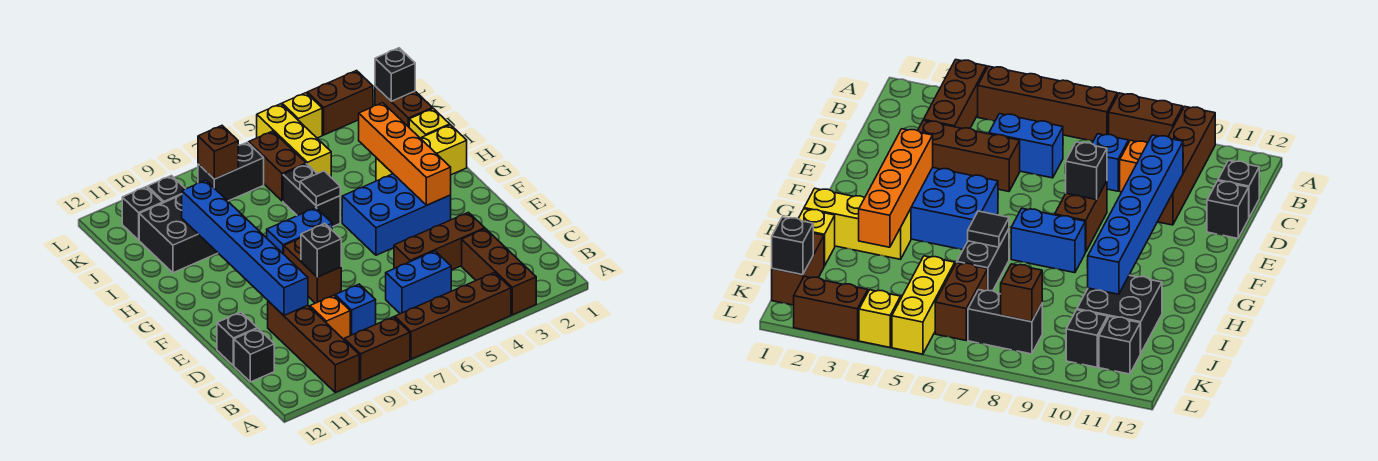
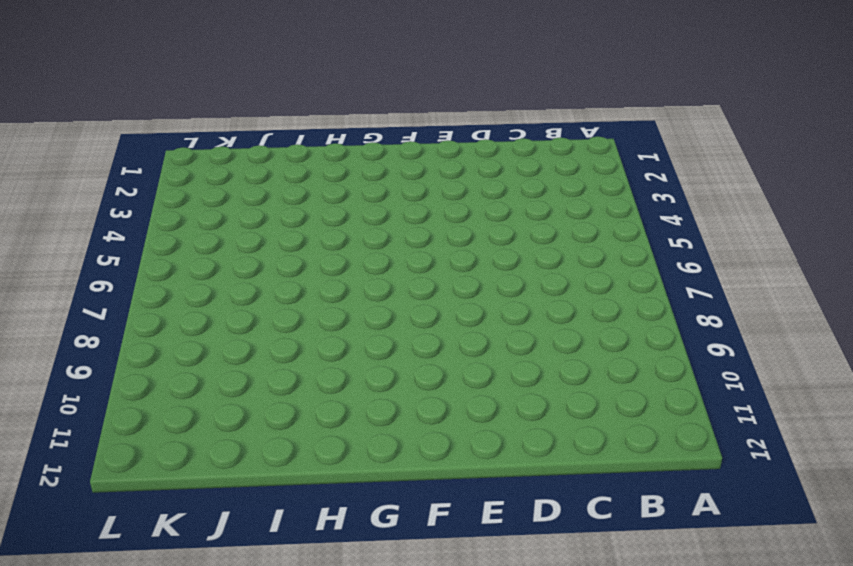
none -> brown 1x3 brick [462,229,536,315]
none -> brown 1x4 brick [395,273,511,359]
none -> brown 1x2 brick [344,317,410,381]
none -> brown 1x4 brick [268,301,359,392]

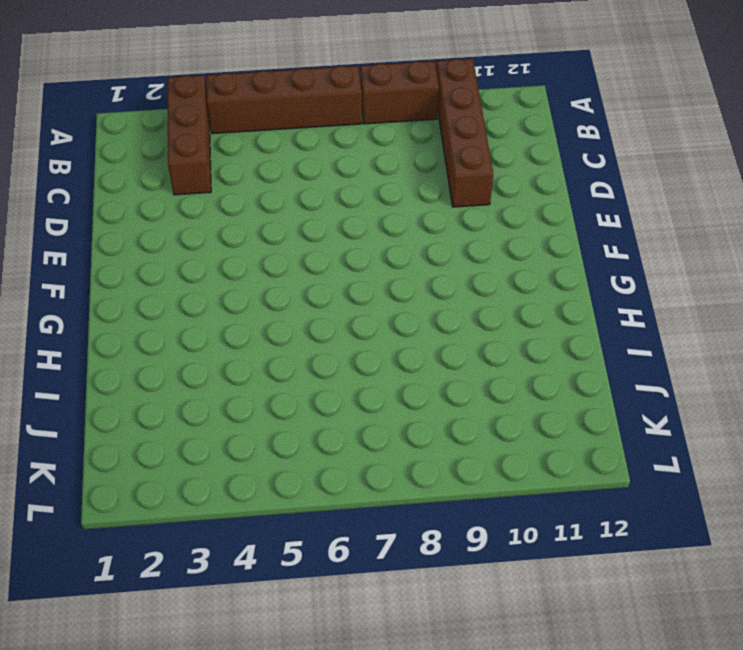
none -> blue 1x2 brick [386,251,451,314]
none -> blue 1x1 brick [335,284,376,335]
none -> orange 1x1 brick [310,295,350,339]
none -> black 1x1 brick [234,329,274,382]

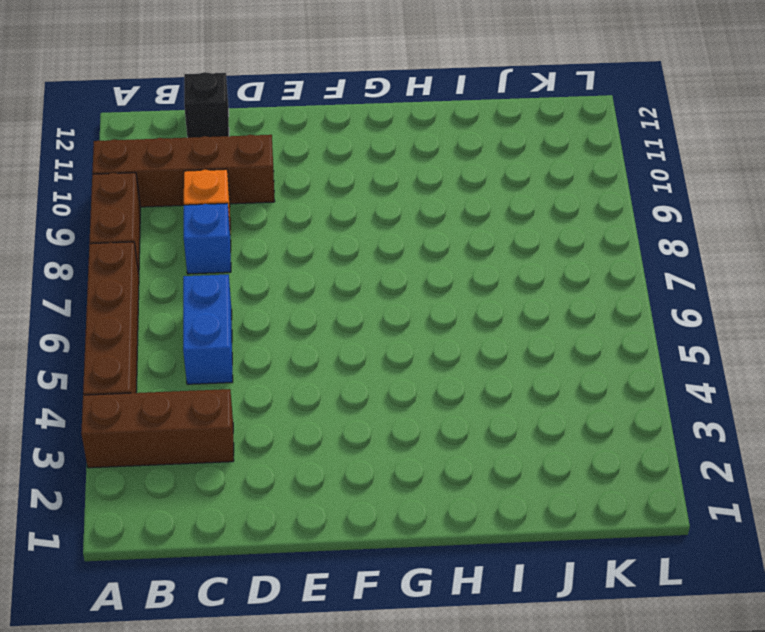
none -> brown 1x3 brick [394,212,485,270]
none -> black 1x1 brick [217,312,257,366]
none -> brown 1x2 brick [284,238,341,303]
none -> blue 2x3 brick [342,174,451,255]

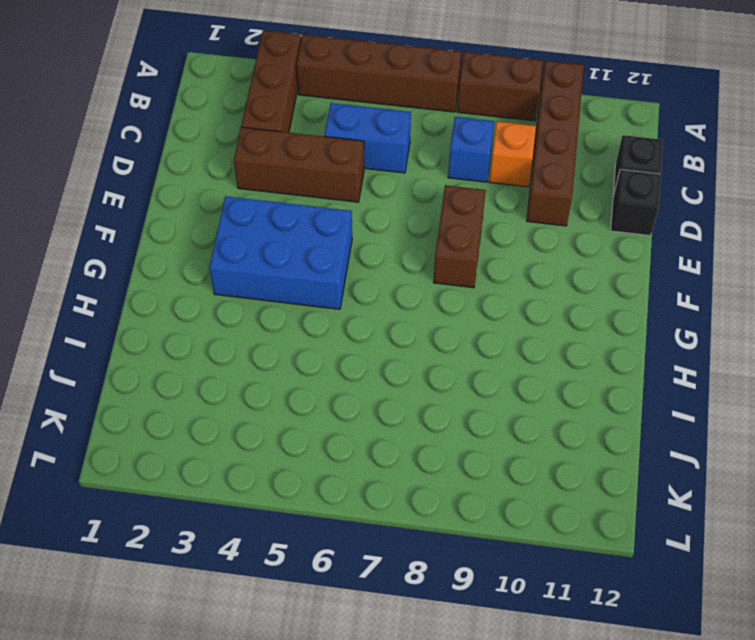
none -> blue 1x2 brick [267,208,332,254]
none -> yellow 1x3 brick [376,125,467,181]
none -> black 1x2 brick [283,164,340,227]
none -> yellow 1x1 brick [409,108,450,138]

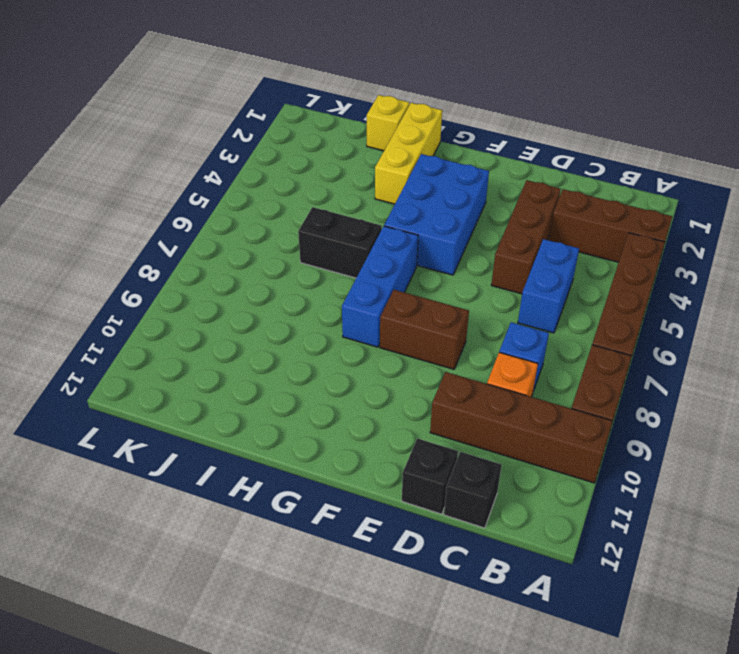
blue 1x3 brick [342,226,418,347] -> blue 1x2 brick [267,208,332,254]
none -> black 2x2 brick [139,195,218,273]
none -> brown 1x2 brick [375,86,433,127]
none -> yellow 1x3 brick [257,104,331,177]
none -> brown 1x2 brick [249,131,306,201]

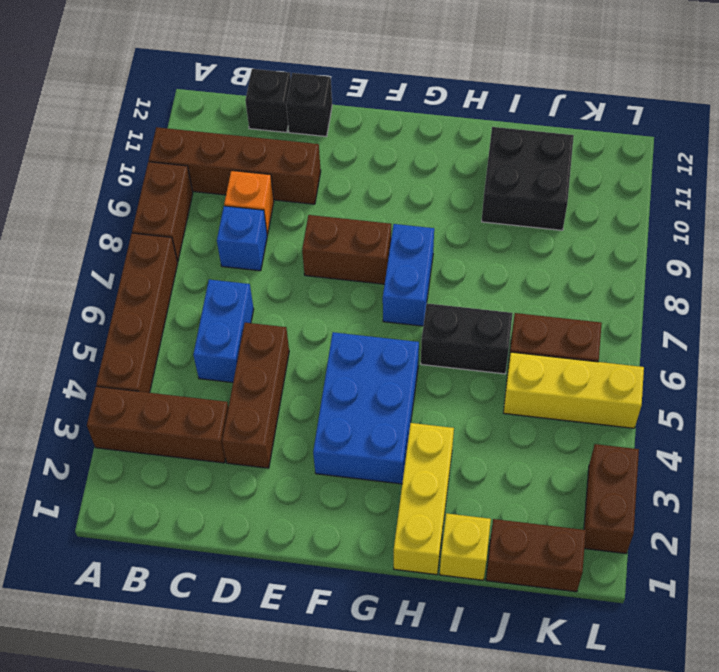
none -> black 1x2 brick [198,142,264,201]
none -> black 1x1 brick [148,176,185,203]
none -> black 1x1 brick [122,187,163,240]
none -> yellow 1x1 brick [282,93,322,138]

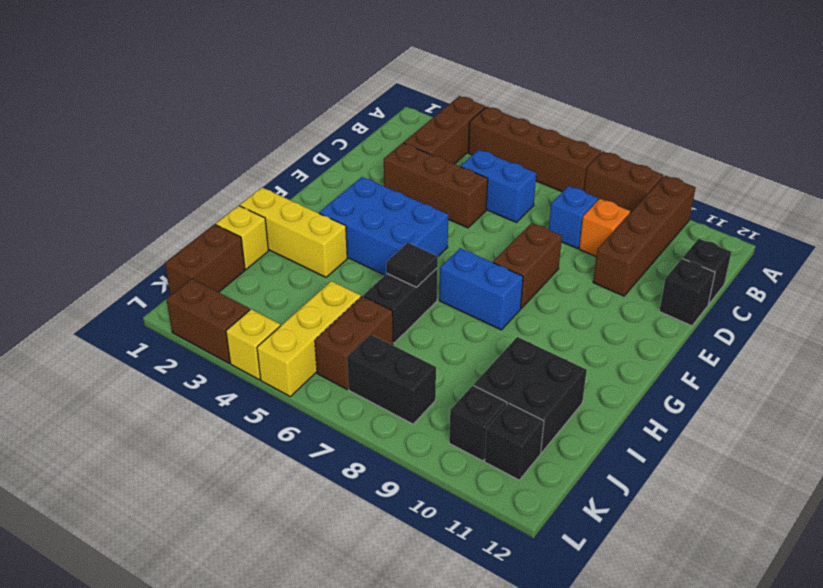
none -> blue 1x6 brick [182,180,308,315]
none -> black 1x1 brick [301,224,341,277]
none -> orange 1x4 brick [359,103,451,205]
none -> black 1x1 brick [375,48,415,101]

